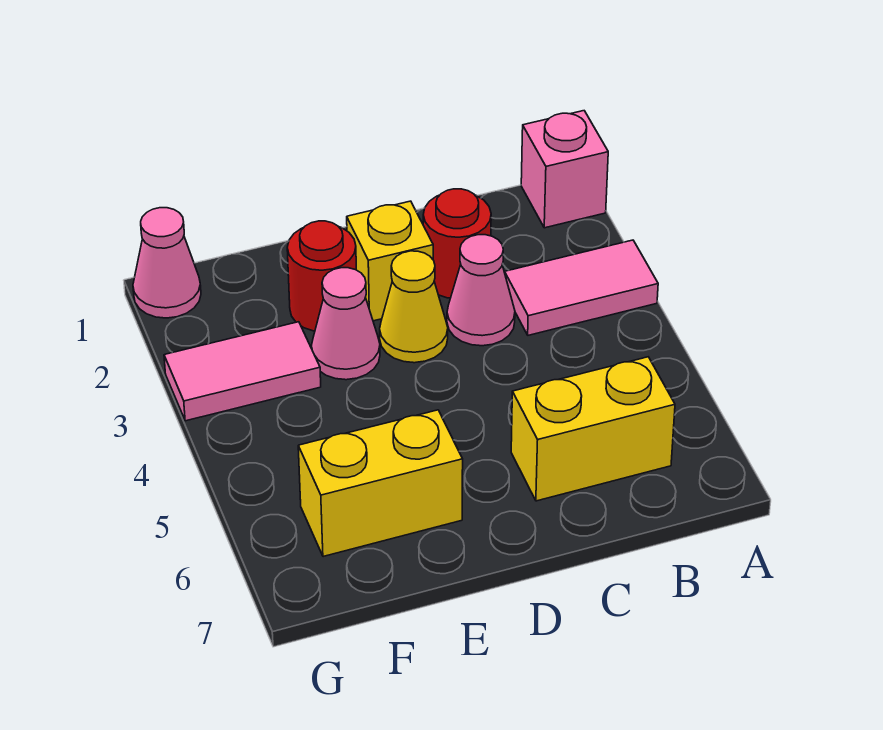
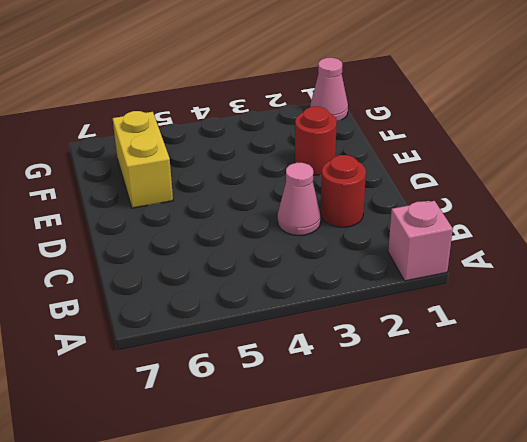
none -> pink 1x2 tile [505,240,658,335]
none -> yellow 1x2 brick [511,357,675,501]
none -> yellow 1x1 brick [347,201,433,321]

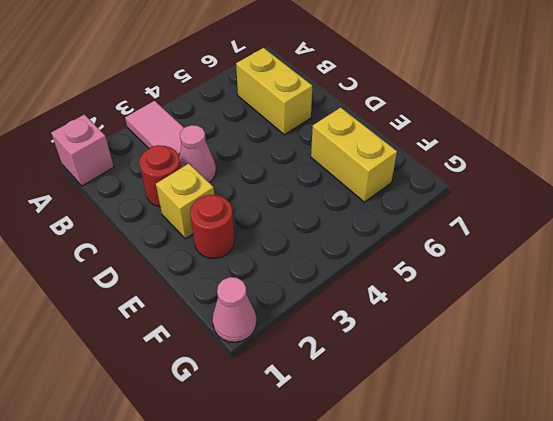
none -> yellow 1x1 cone [380,251,448,363]
none -> pink 1x1 cone [311,268,380,380]
none -> pink 1x2 tile [164,322,321,421]

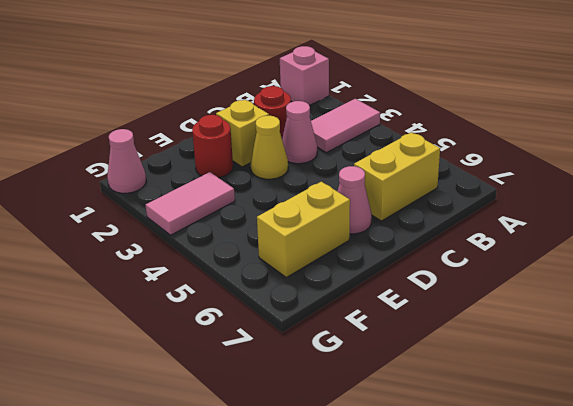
pink 1x1 cone [338,166,372,234] -> pink 1x1 cone moved to [311,268,380,380]

